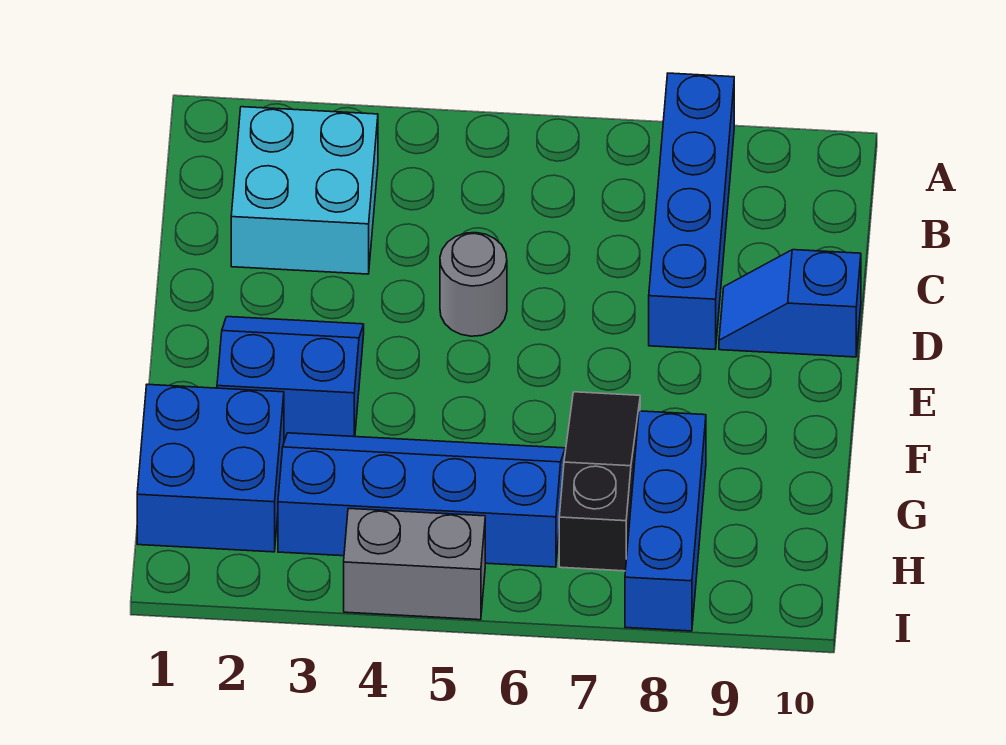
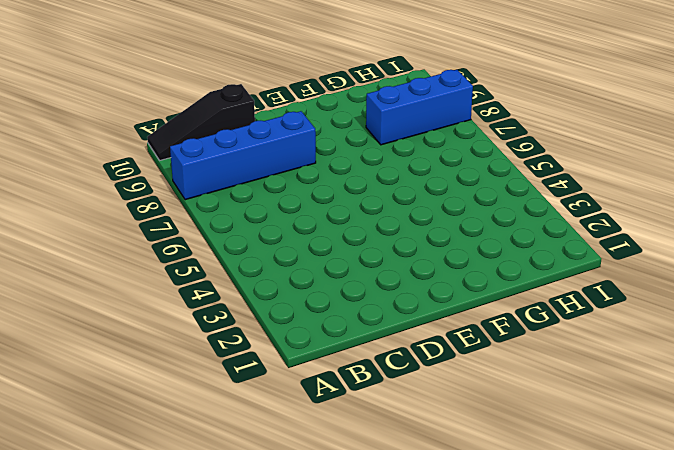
black 1x3 slope [147,84,255,160] -> black 1x3 slope moved to [559,392,640,571]
none -> cyan 2x2 brick [231,107,378,274]
none -> grey 1x1 round brick [440,233,507,336]

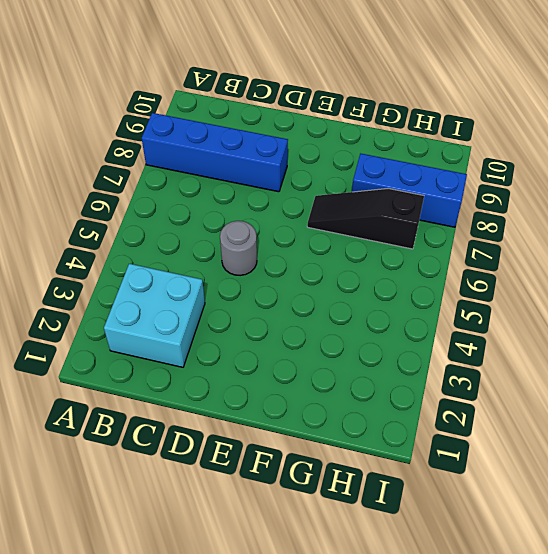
none -> blue 1x2 slope [719,250,861,357]
none -> blue 2x2 slope [217,317,364,439]

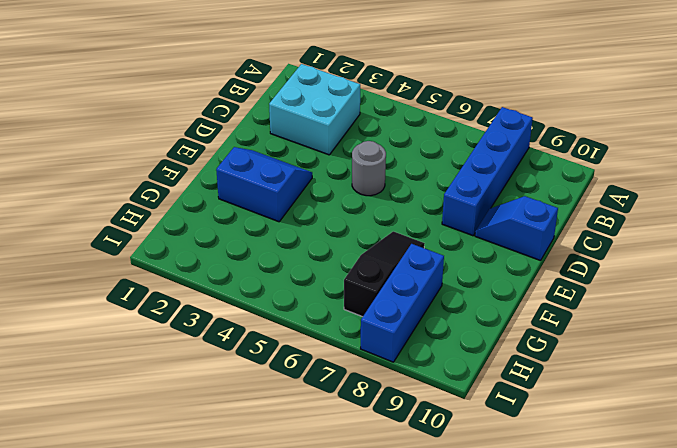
none -> blue 2x2 brick [137,384,284,552]
none -> blue 2x4 slope [278,433,565,567]

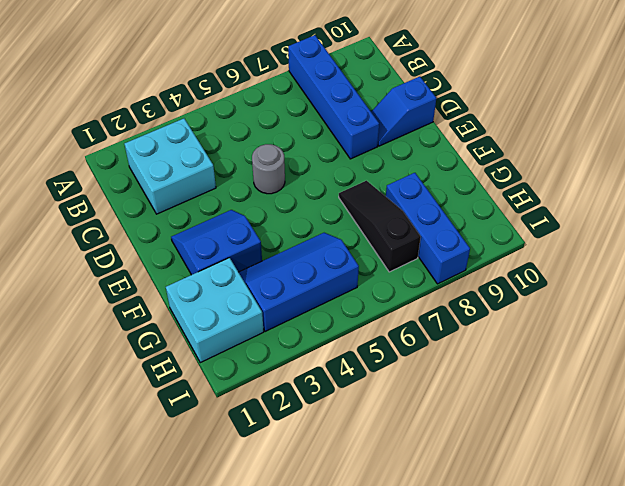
cyan 2x2 brick [166,258,264,363] -> blue 2x2 brick [137,384,284,552]
blue 2x3 slope [239,233,359,332] -> blue 2x4 slope [278,433,565,567]
none -> grey 1x2 brick [344,508,485,620]

